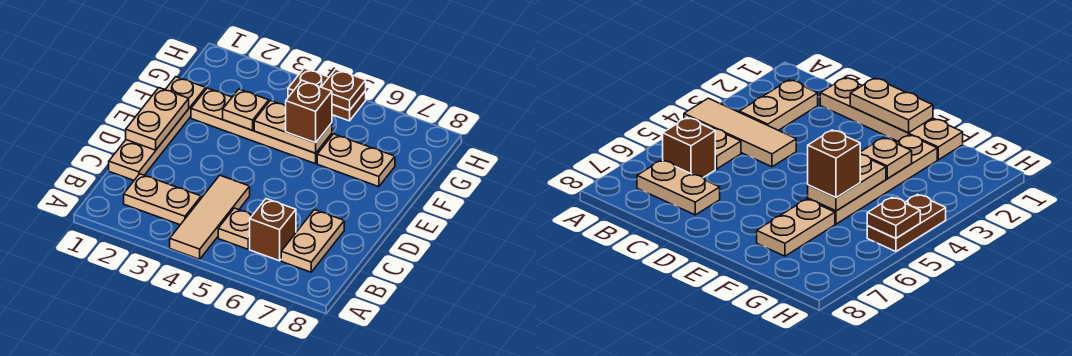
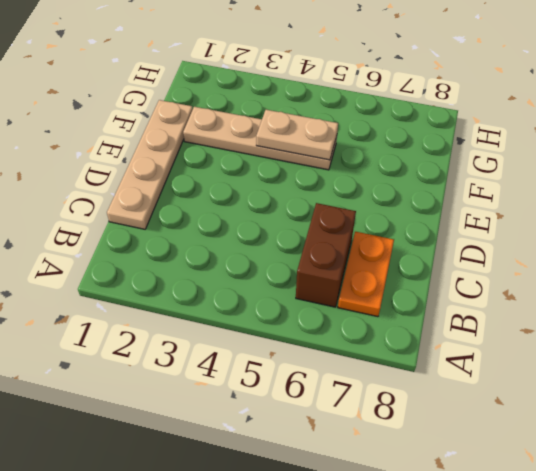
brown 1x2 brick [296,203,356,307] -> brown 1x1 brick [250,199,296,261]
orange 1x2 plate [338,232,394,317] -> tan 1x2 plate [281,210,344,272]
none -> tan 1x3 tile [170,175,250,259]
none -> tan 1x2 plate [124,174,201,225]
none -> tan 1x1 plate [218,208,252,249]

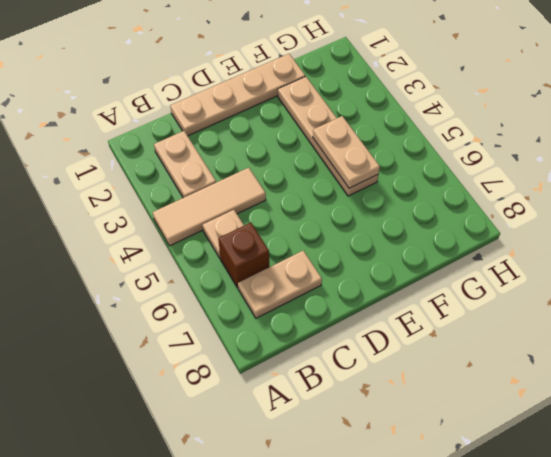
none -> tan 1x2 plate [317,134,395,187]
none -> brown 1x2 plate [288,68,366,121]
none -> tan 1x2 plate [126,88,189,150]

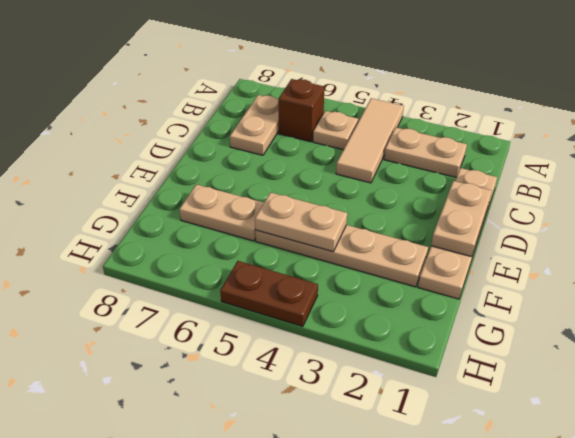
none -> tan 1x1 plate [223,89,269,130]
none -> brown 1x1 plate [322,69,366,111]
none -> brown 1x1 brick [286,81,332,143]

